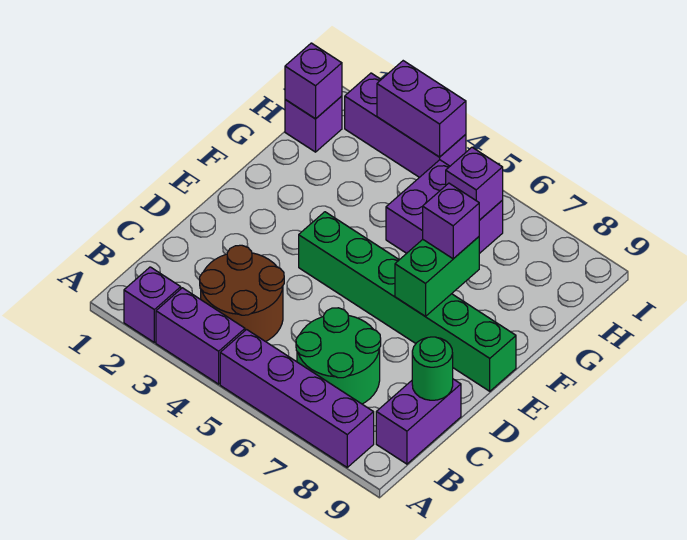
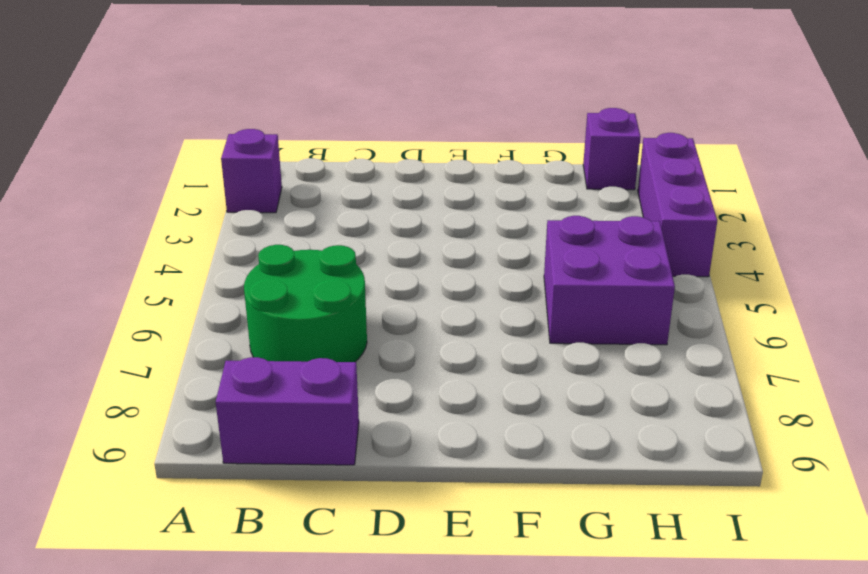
none -> purple 1x2 brick [156,288,245,384]
none -> purple 1x4 brick [220,330,374,467]
none -> brown 2x2 round brick [200,245,284,342]

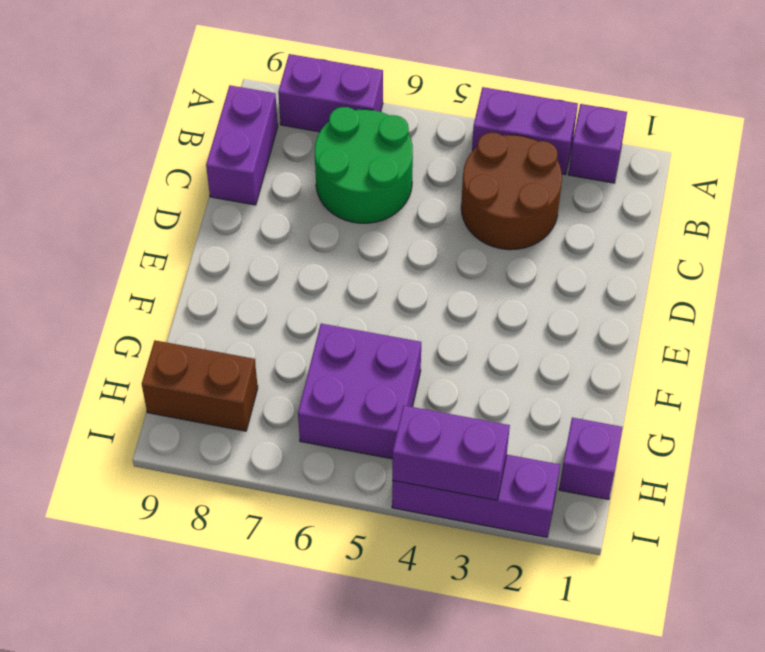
purple 1x2 brick [278,54,383,132] -> purple 1x4 brick [220,330,374,467]
brown 1x2 brick [142,340,258,431] -> none
none -> green 1x6 brick [299,212,516,391]
none -> green 1x1 round brick [412,337,453,400]
none -> green 1x2 brick [395,237,479,316]

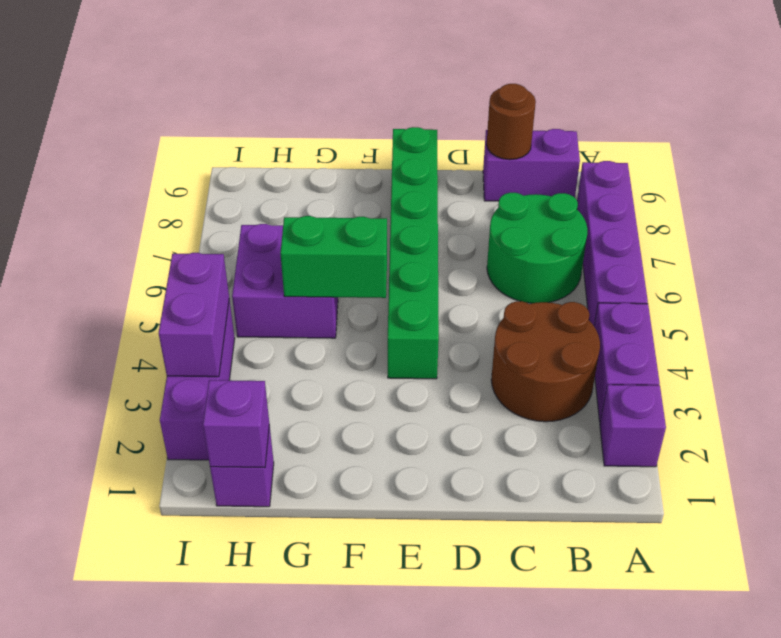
brown 1x1 round brick [487,84,536,160] -> green 1x1 round brick [412,337,453,400]
green 1x2 brick [281,216,387,298] -> green 1x2 brick moved to [395,237,479,316]
none -> purple 1x1 brick [446,147,503,220]
none -> purple 1x1 brick [423,183,479,259]

